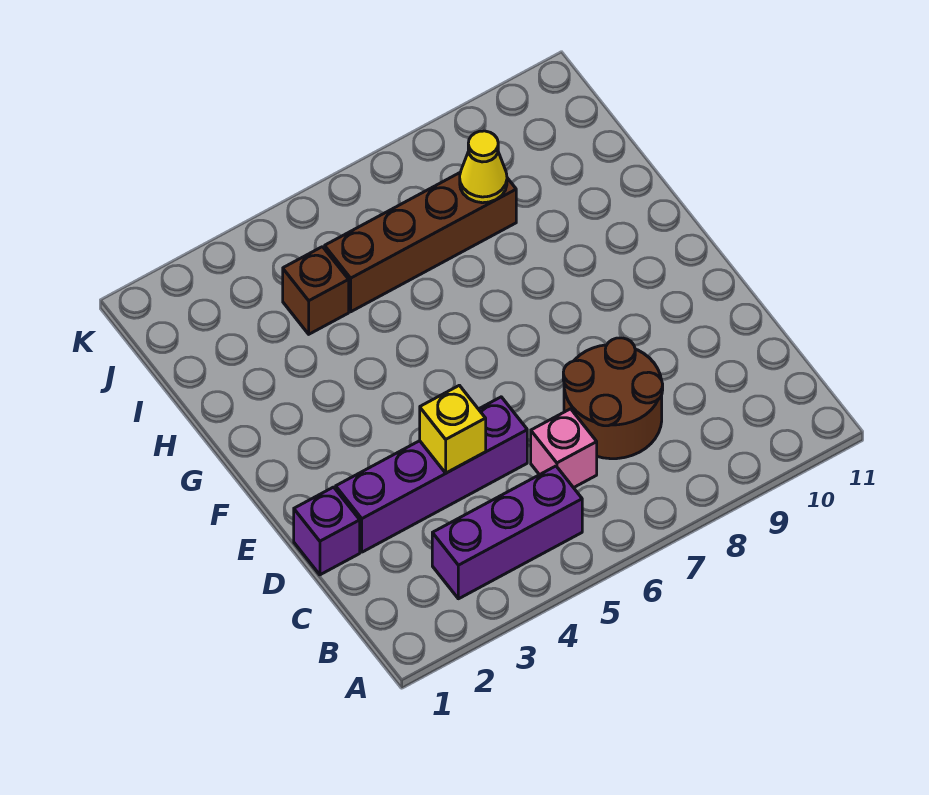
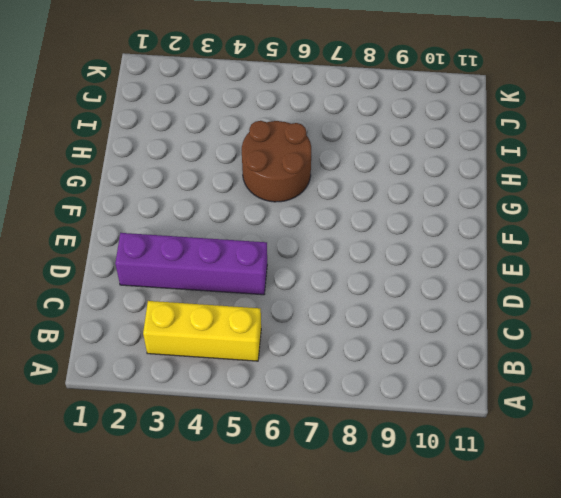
yellow 1x3 brick [143,301,261,361] -> purple 1x3 brick [432,466,582,599]
brown 2x2 round brick [242,121,311,202] -> brown 2x2 round brick moved to [563,338,663,459]
none -> pink 1x1 brick [531,409,597,488]
none -> purple 1x1 brick [294,487,360,575]

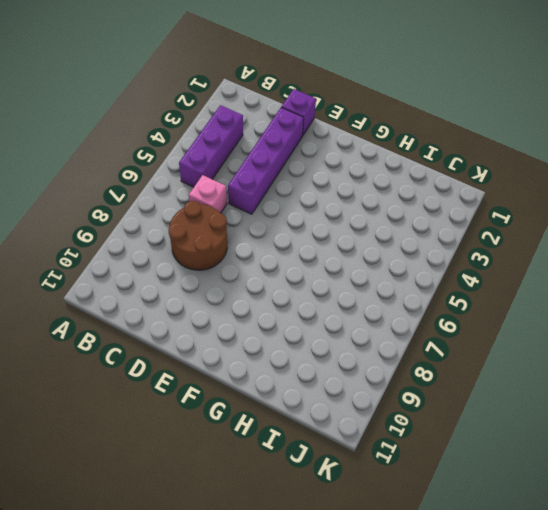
none -> brown 1x1 brick [283,247,349,334]
none -> brown 1x4 brick [325,173,516,312]

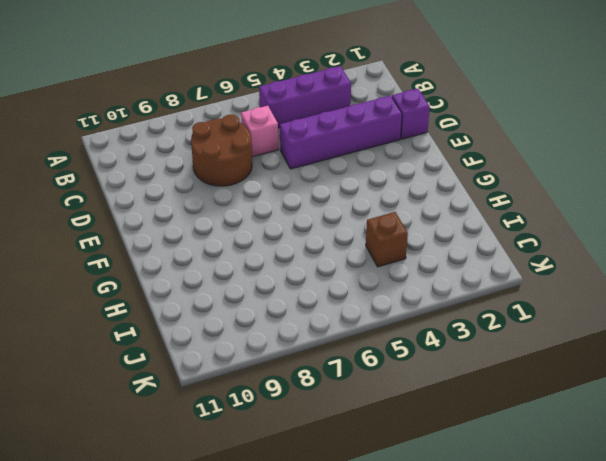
none -> brown 1x4 brick [325,173,516,312]
none -> yellow 1x1 brick [420,385,486,473]

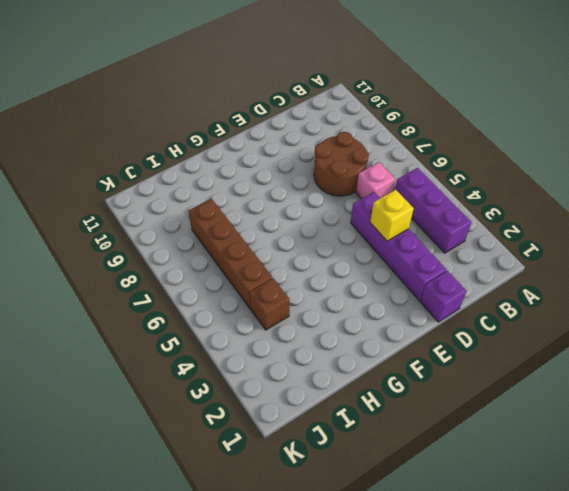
none -> yellow 1x1 cone [460,131,507,203]

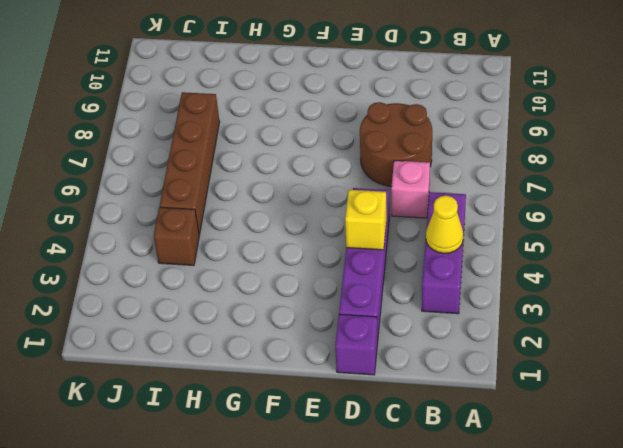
yellow 1x1 cone [426,196,463,253] -> yellow 1x1 cone moved to [460,131,507,203]

